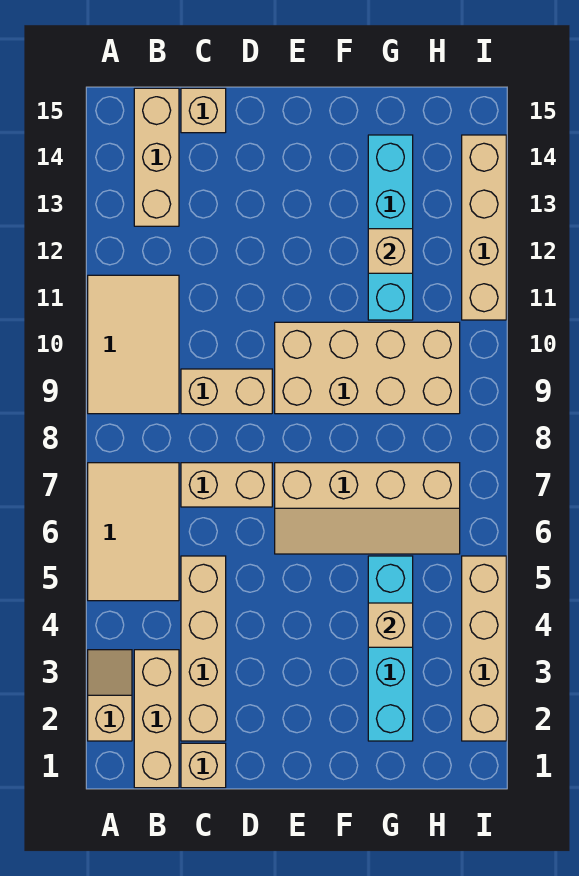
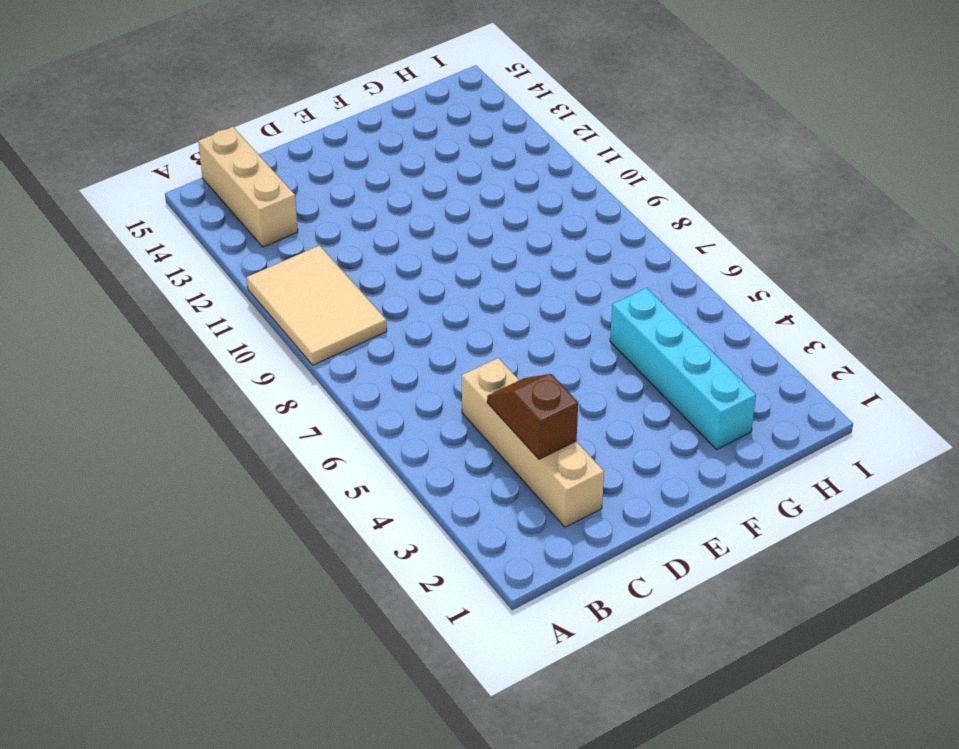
brown 1x2 slope [487,374,578,459] -> none
none -> tan 1x2 slope [88,650,132,741]
none -> tan 2x3 tile [88,463,179,601]
none -> tan 1x3 brick [134,650,179,788]

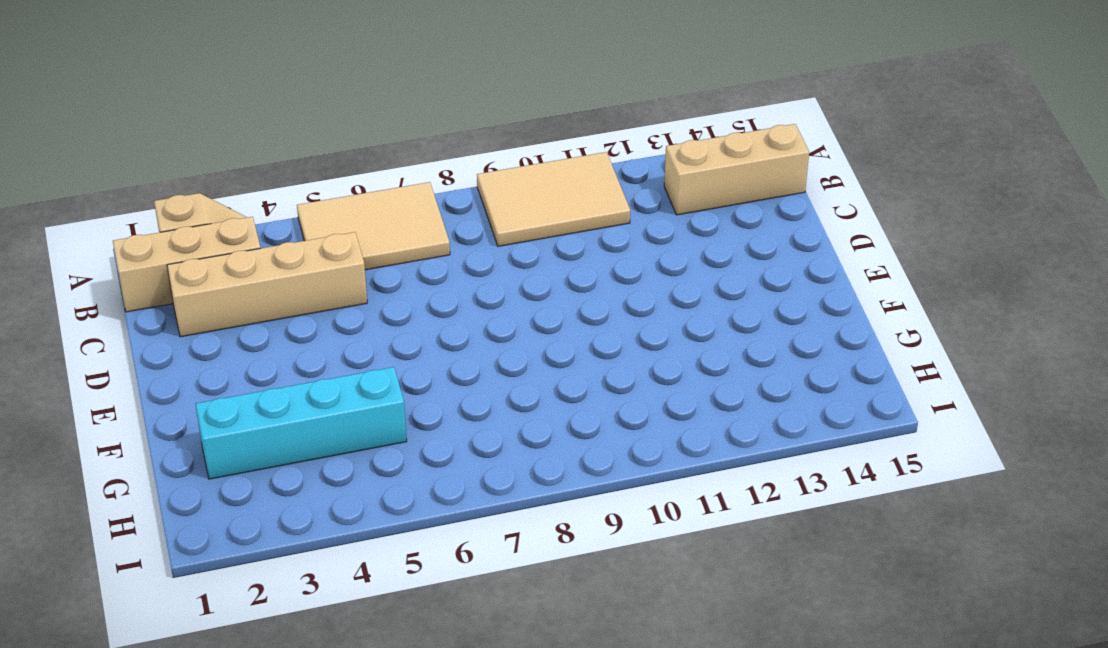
none -> tan 1x1 brick [181,743,226,788]
none -> tan 1x2 brick [181,463,272,507]
none -> tan 1x2 brick [181,369,272,414]

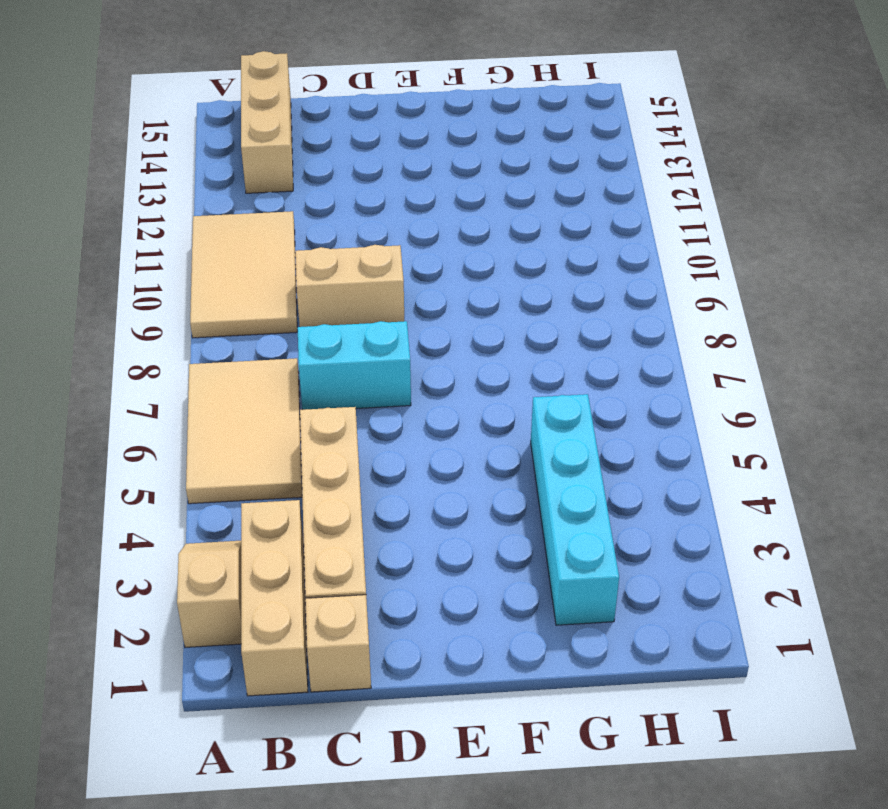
cyan 1x2 brick [298,321,411,410] -> tan 1x2 brick [181,463,272,507]
none -> tan 1x1 brick [181,88,226,133]
none -> tan 2x4 slope [275,463,460,554]
none -> tan 2x4 brick [275,322,460,414]

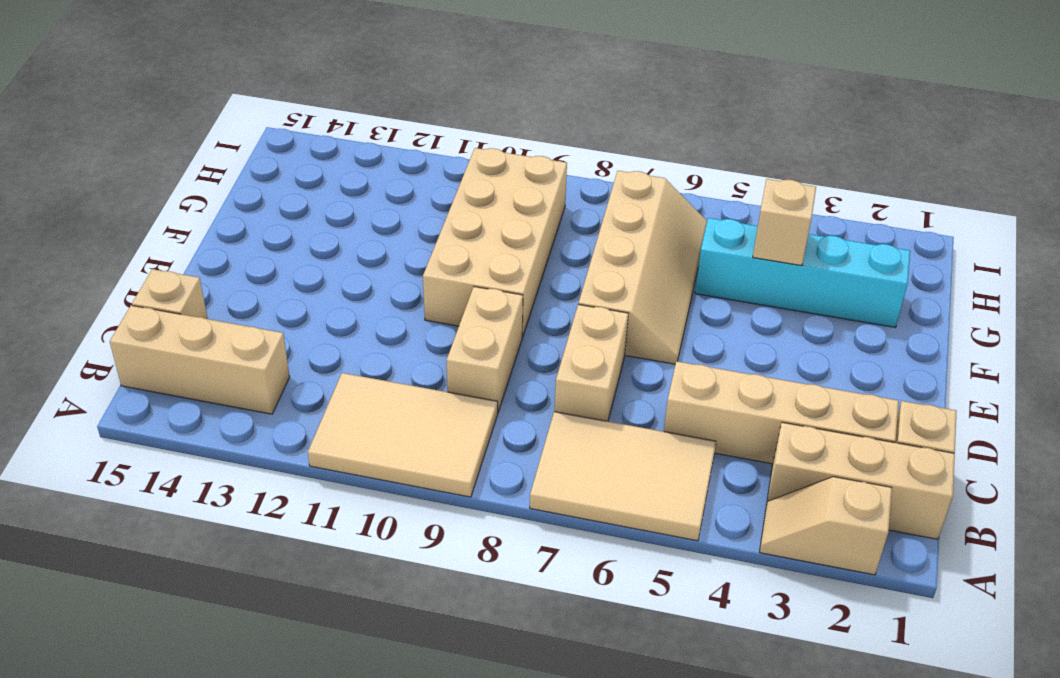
none -> cyan 1x4 brick [368,135,413,320]
none -> tan 1x4 brick [462,556,506,741]
none -> tan 1x4 brick [462,135,506,320]

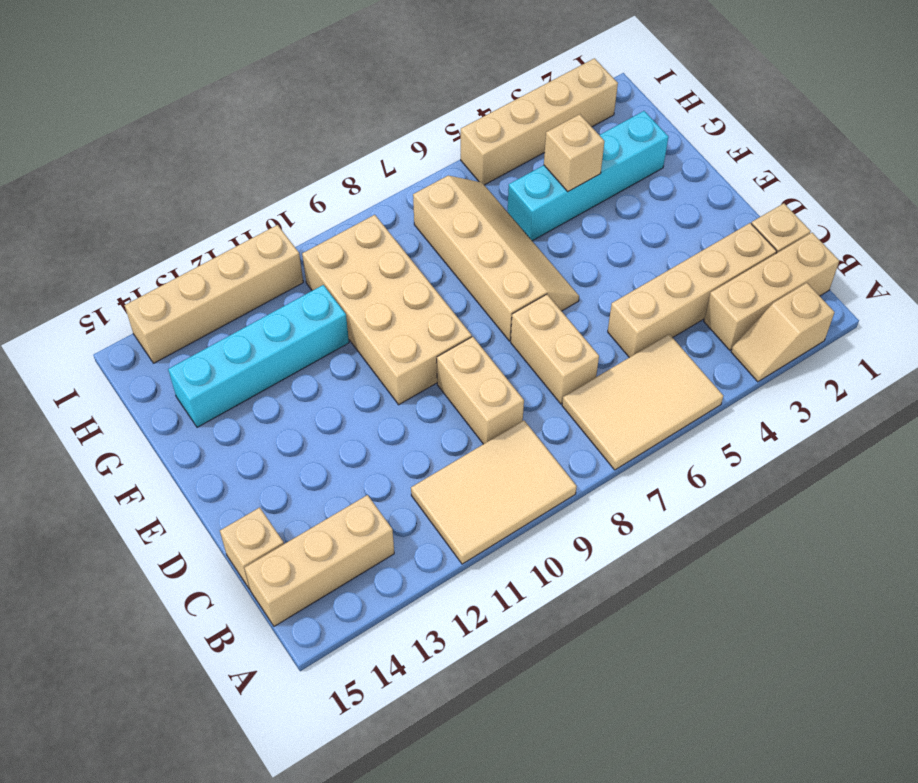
none -> tan 1x1 brick [368,229,413,273]

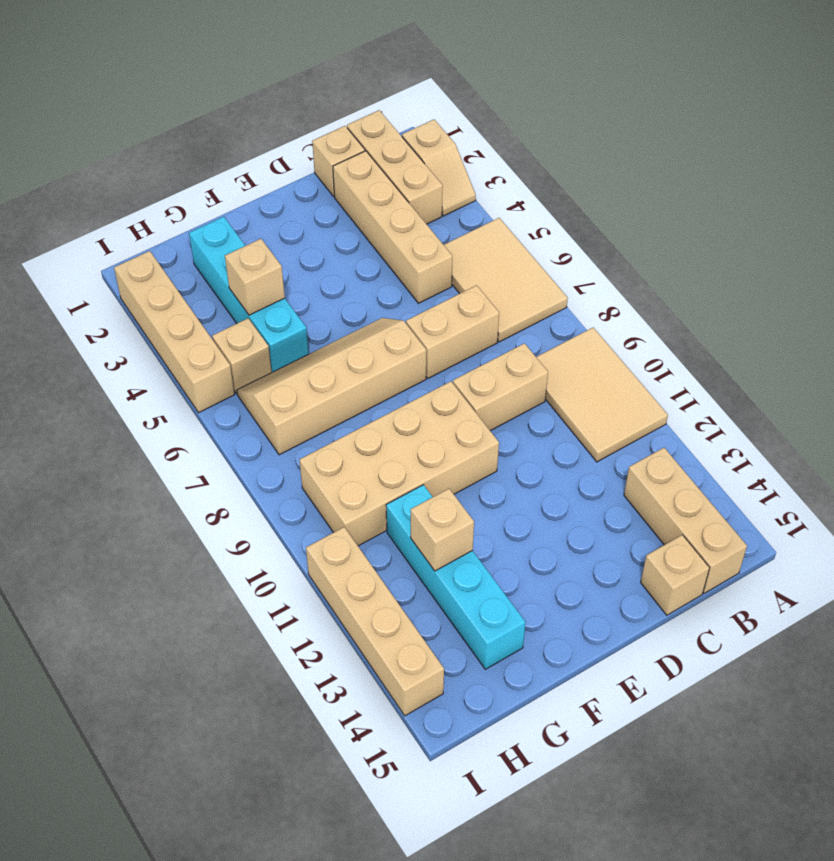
tan 1x1 brick [212,318,272,394] -> none

